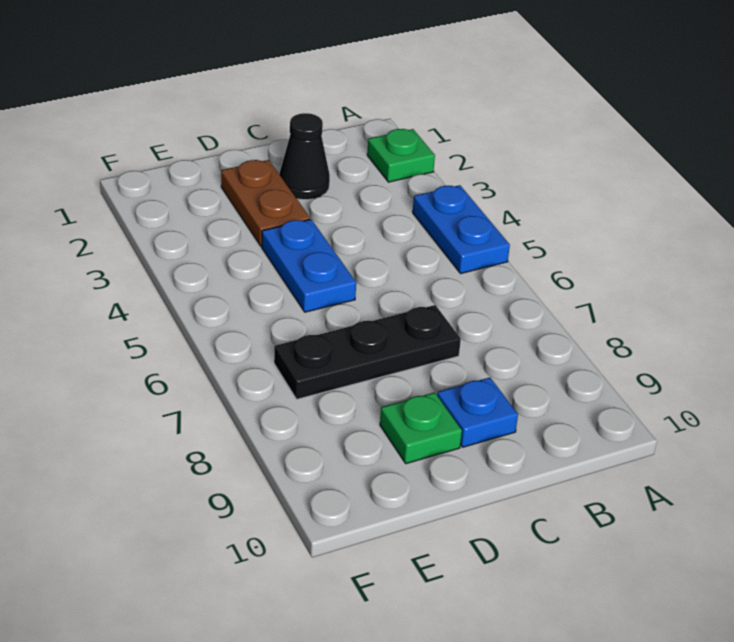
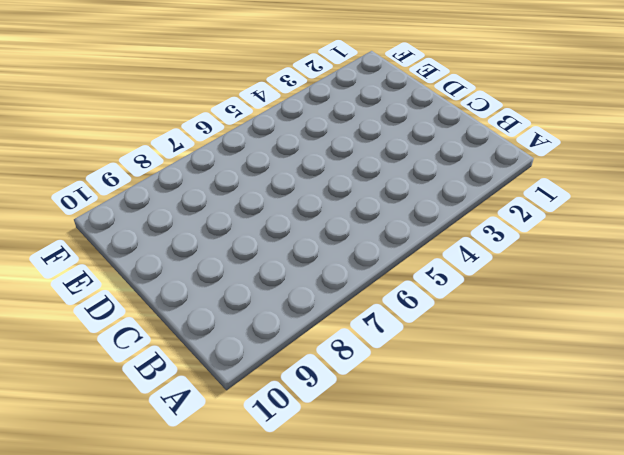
none -> green 1x1 plate [367,129,435,182]
none -> blue 1x2 plate [413,185,510,274]

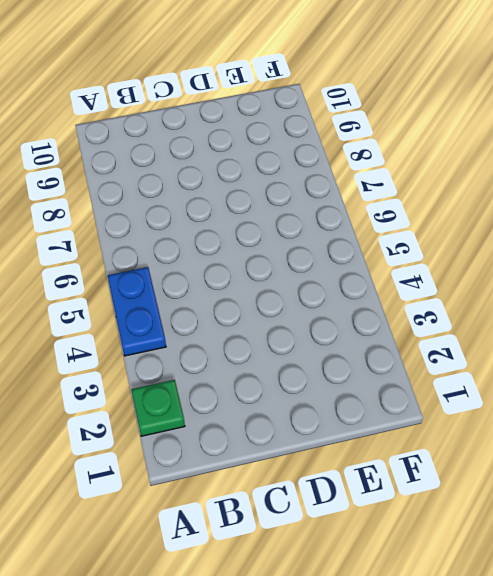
none -> black 1x1 cone [279,113,330,200]
none -> black 1x3 plate [274,305,461,399]

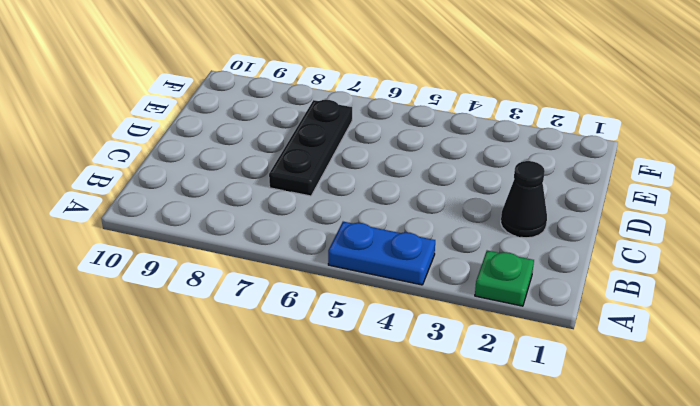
none -> blue 1x1 plate [437,378,518,447]
none -> brown 1x2 plate [221,160,310,246]

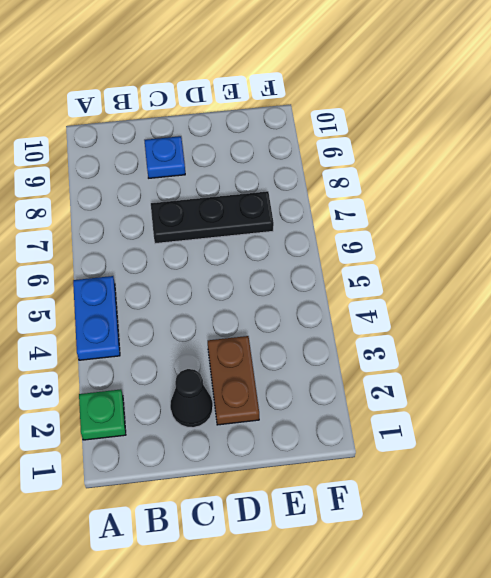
none -> blue 1x2 plate [262,219,356,312]
none -> green 1x1 plate [380,393,462,464]

